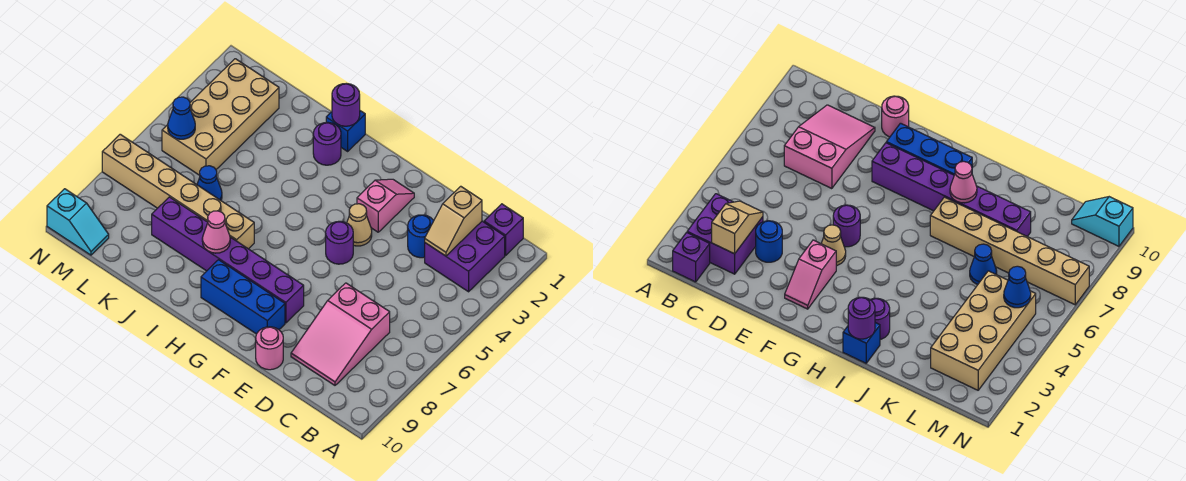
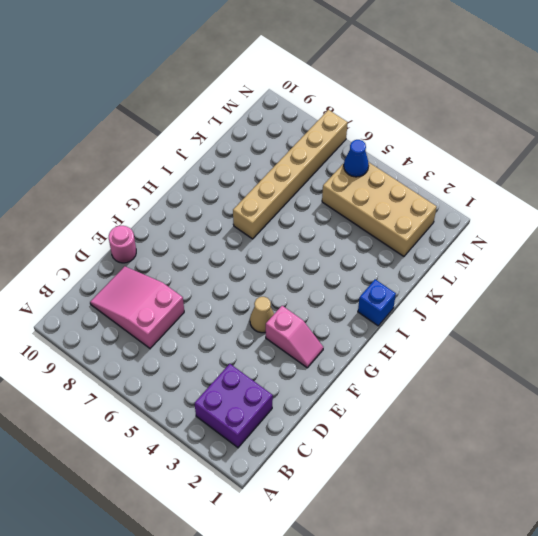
none -> purple 1x1 brick [484,204,523,255]
none -> blue 1x1 round brick [408,215,434,258]
none -> purple 1x1 round brick [326,221,353,264]

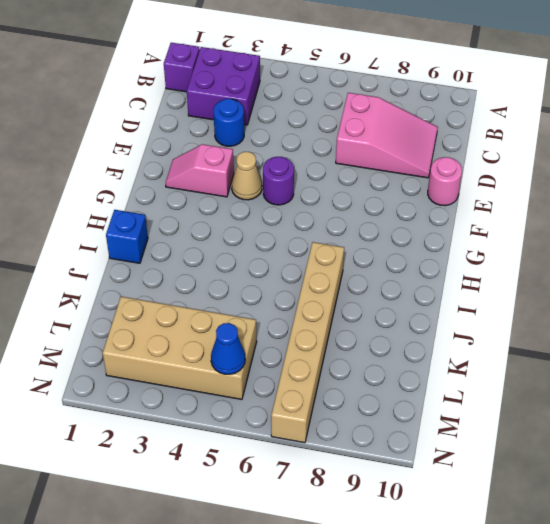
none -> purple 1x6 brick [152,197,304,323]
none -> blue 1x3 brick [201,260,285,334]
none -> purple 1x1 round brick [313,122,341,165]

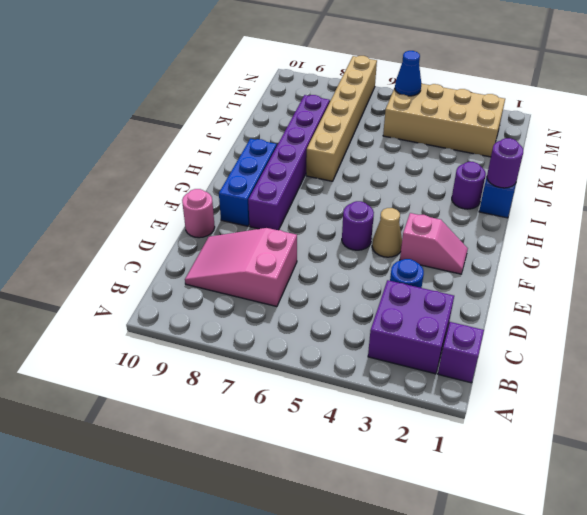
none -> blue 1x1 cone [197,166,222,200]
none -> cyan 1x2 slope [47,189,109,255]
none -> tan 1x2 slope [425,186,482,256]

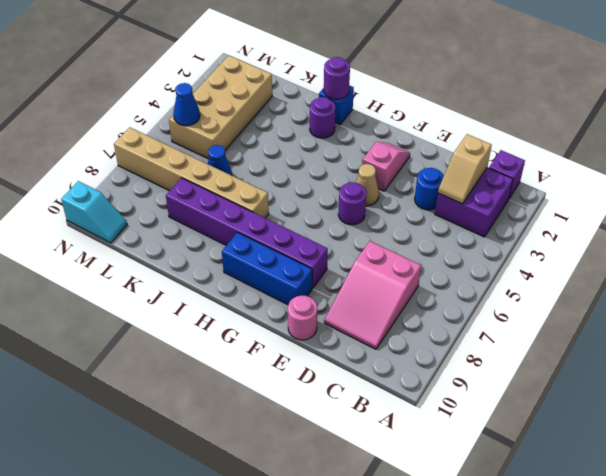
none -> pink 1x1 cone [202,211,230,253]

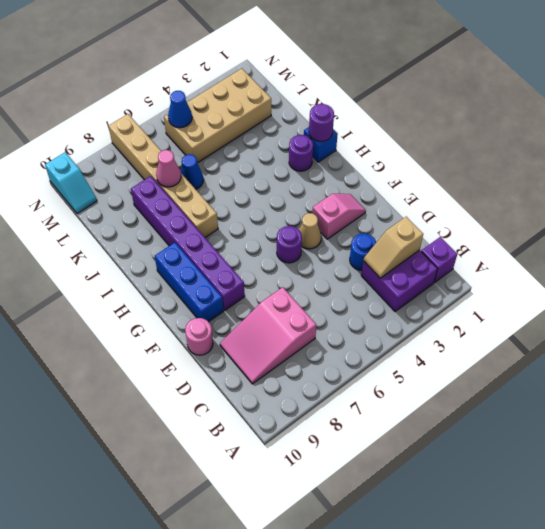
pink 1x1 cone [156,150,181,187] -> pink 1x1 cone moved to [202,211,230,253]

